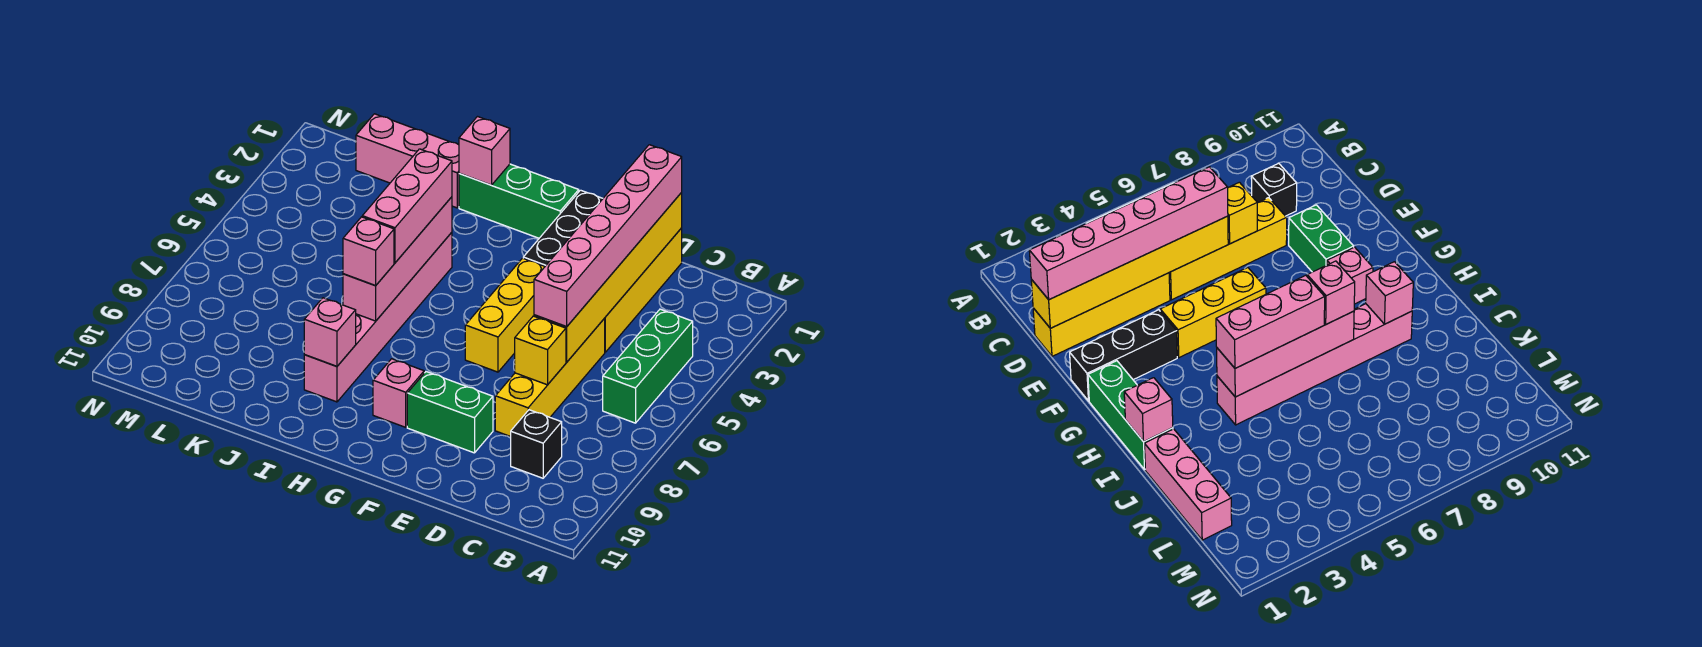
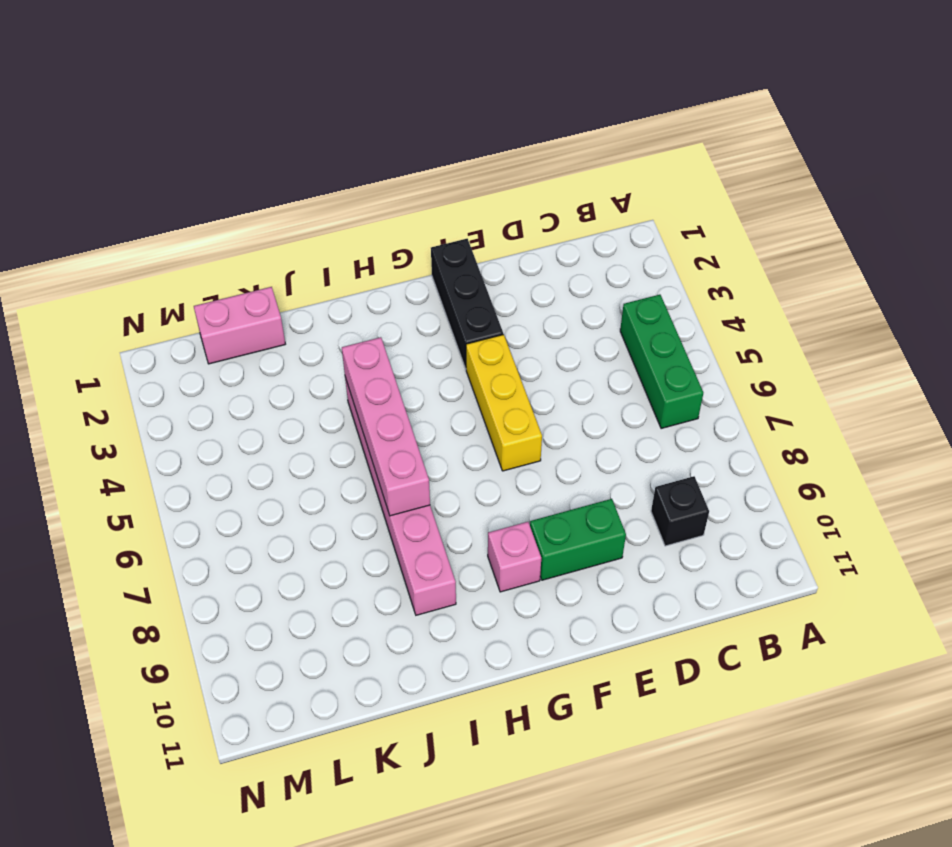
pink 1x2 brick [194,287,285,364] -> pink 1x3 brick [356,114,459,208]
none -> yellow 1x4 brick [604,228,682,352]
none -> yellow 1x4 brick [495,319,605,437]
none -> green 1x3 brick [459,164,579,238]

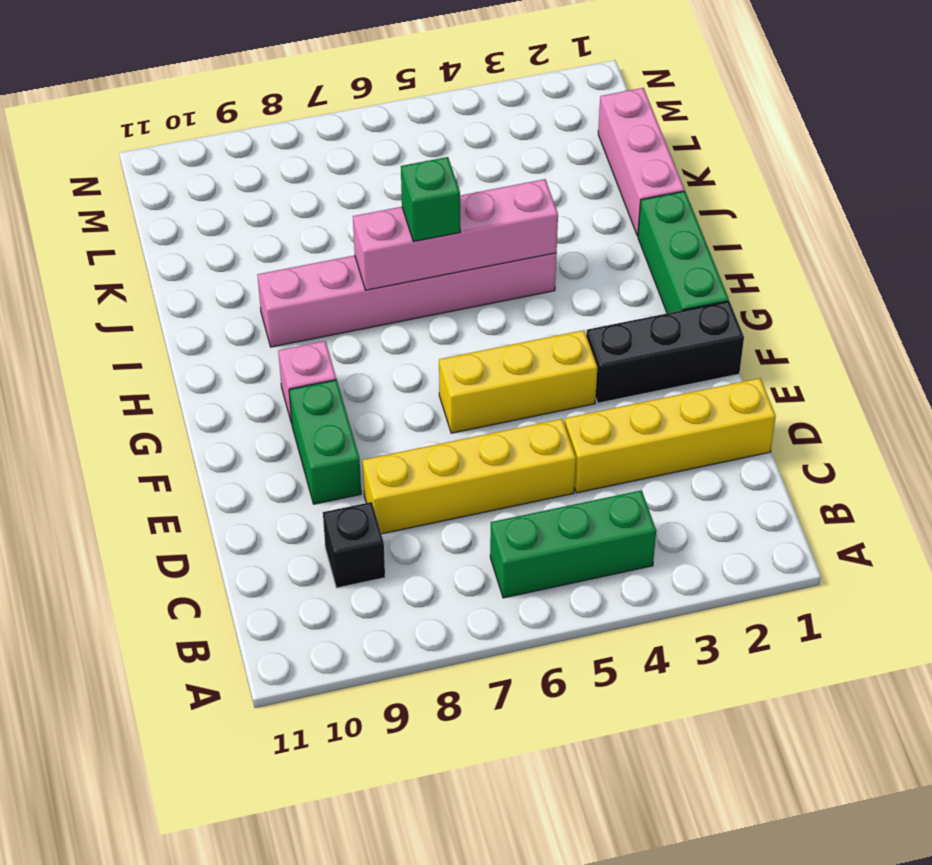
green 1x1 brick [401,157,460,242] -> pink 1x3 brick [362,149,452,263]
none -> yellow 1x6 brick [534,193,682,362]
none -> yellow 1x1 brick [515,316,566,385]
none -> pink 1x1 brick [459,117,510,185]

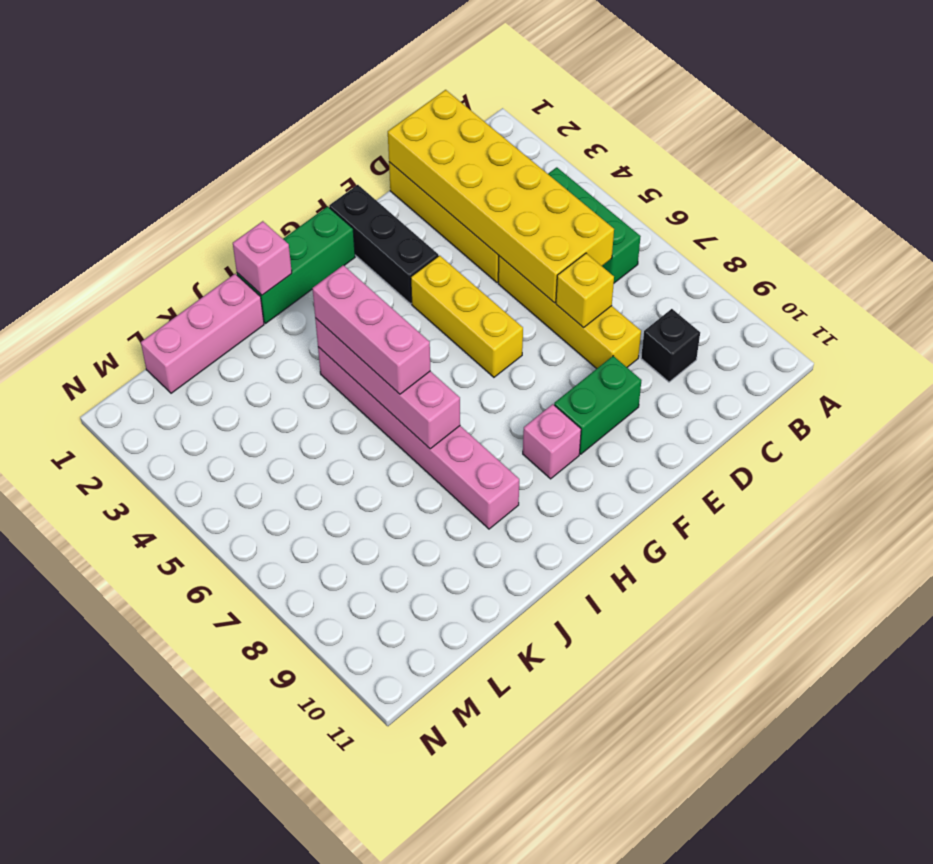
yellow 2x6 brick [388,90,614,303] -> yellow 1x6 brick [534,193,682,362]
none -> pink 1x1 brick [304,298,356,366]
none -> pink 1x6 brick [534,145,682,327]
none -> pink 1x1 brick [343,217,394,286]

